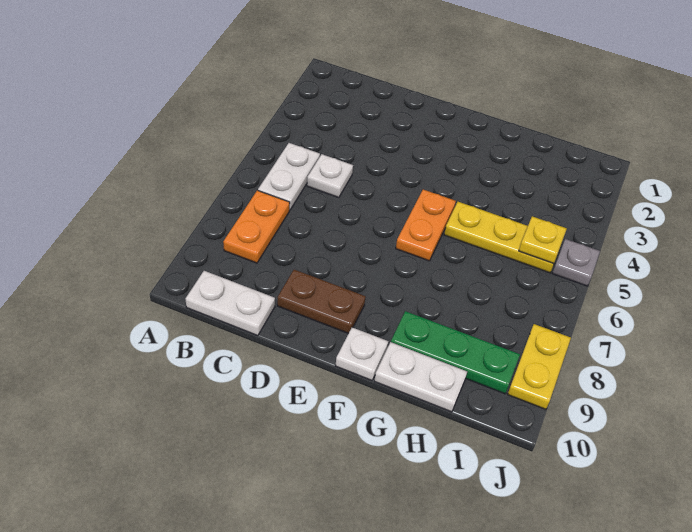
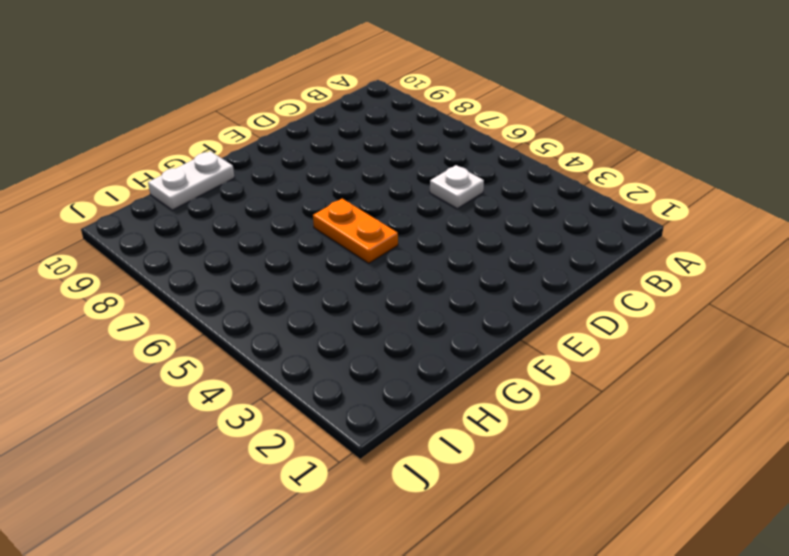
none -> white 1x2 plate [258,143,320,210]
none -> orange 1x2 plate [223,190,290,263]
none -> white 1x2 plate [186,271,275,336]

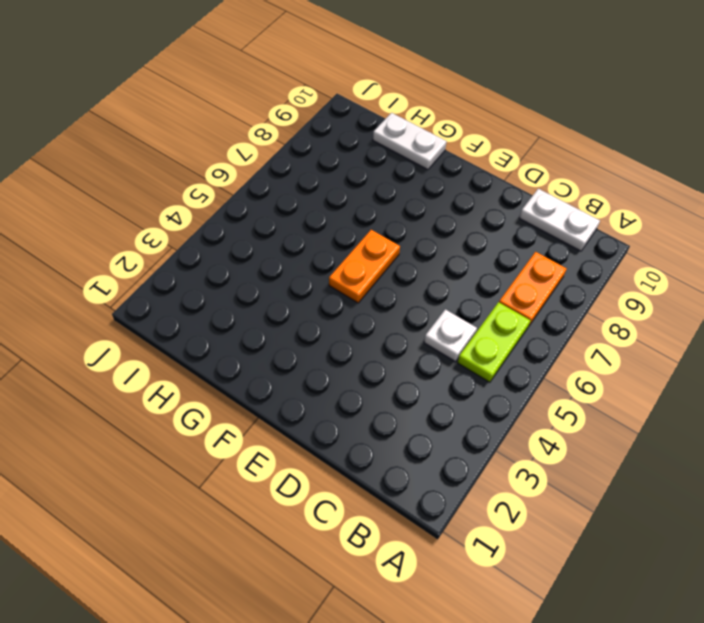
lime 1x2 plate [457,302,531,382] -> white 1x2 plate [258,143,320,210]
none -> brown 1x2 plate [277,270,366,333]
none -> white 1x1 plate [336,327,388,380]
none -> yellow 1x3 plate [444,202,554,273]

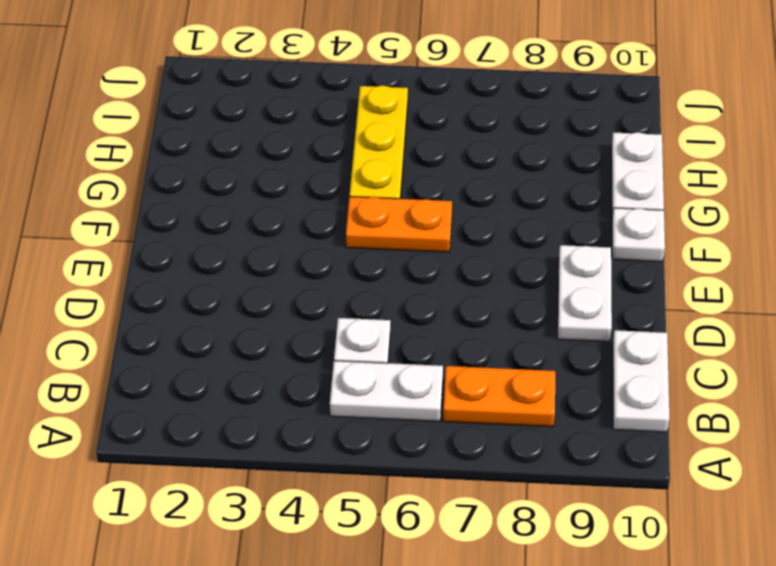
white 1x2 plate [558,245,612,342] -> brown 1x2 plate [277,270,366,333]
none -> green 1x3 plate [391,311,520,394]
none -> grey 1x1 plate [552,239,600,286]
none -> yellow 1x2 plate [508,324,571,409]

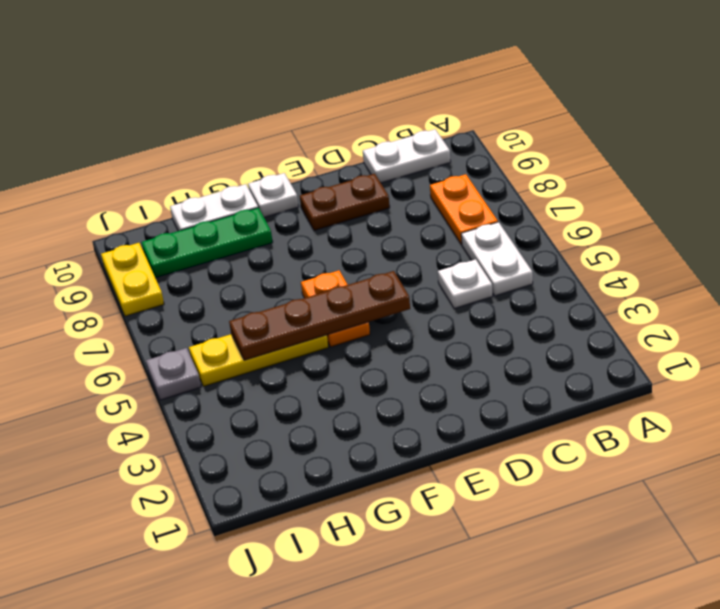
brown 1x4 plate [229,271,410,360] -> none
none -> yellow 1x1 plate [519,216,567,264]

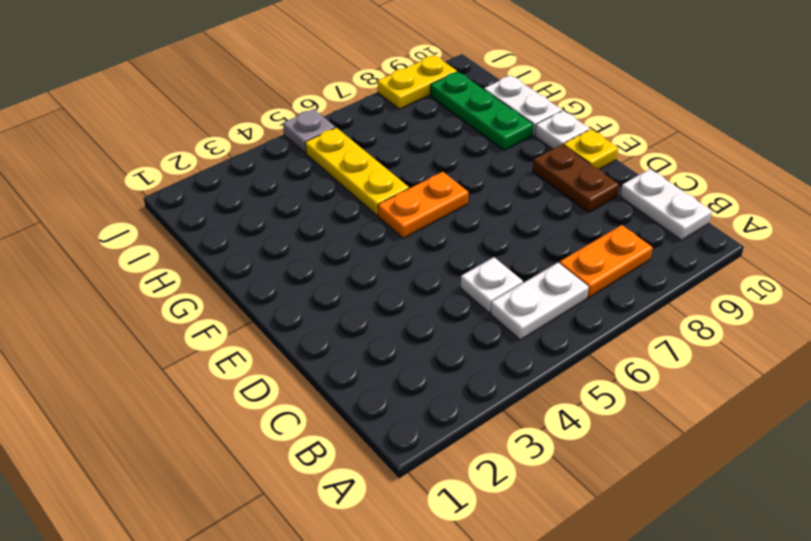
yellow 1x1 plate [563,129,618,169] -> yellow 1x1 plate moved to [519,216,567,264]

